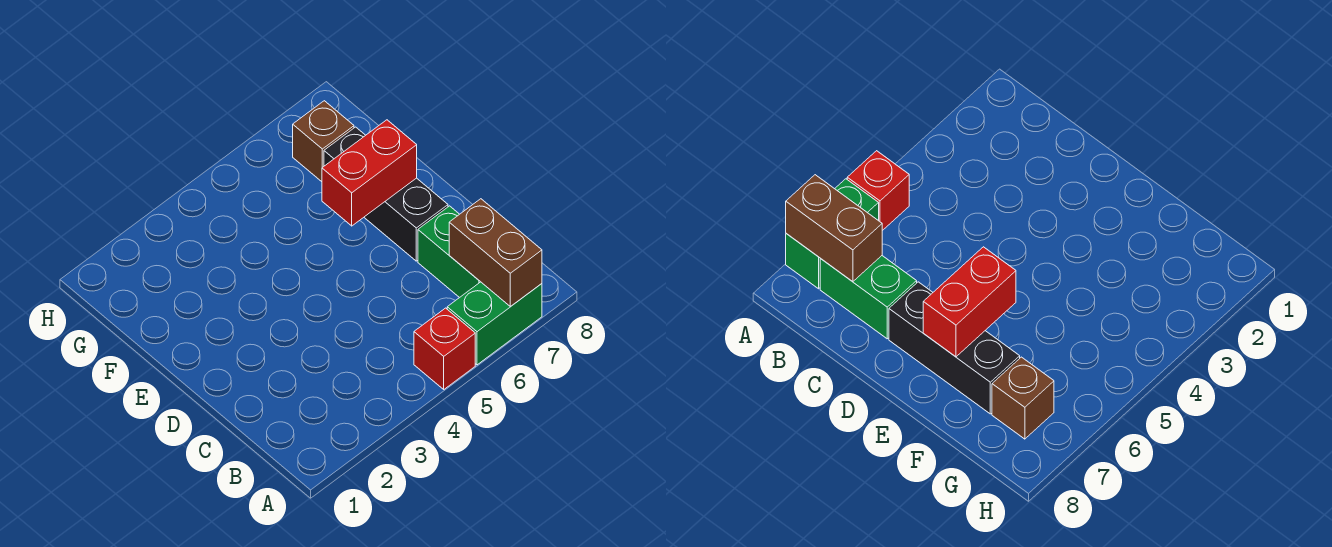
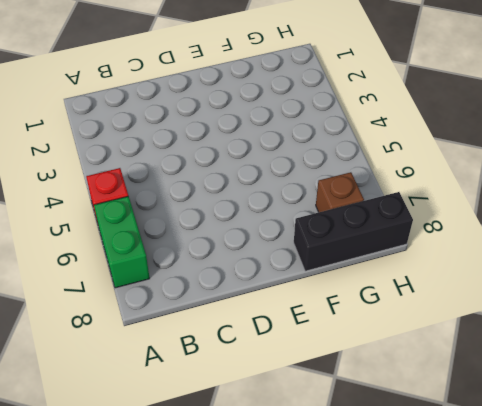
black 1x3 brick [294,192,413,271] -> black 1x3 brick moved to [324,127,448,261]
none -> green 1x2 brick [418,206,480,298]
none -> brown 1x2 brick [449,199,542,307]

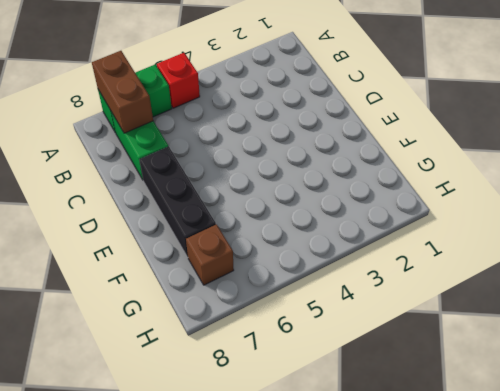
none -> red 1x2 brick [322,120,417,226]

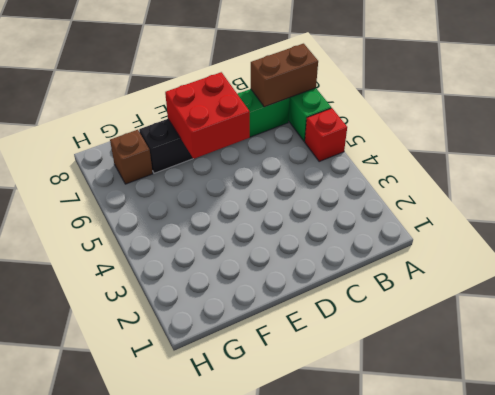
red 2x2 brick [165,72,250,159] -> red 1x2 brick [322,120,417,226]

